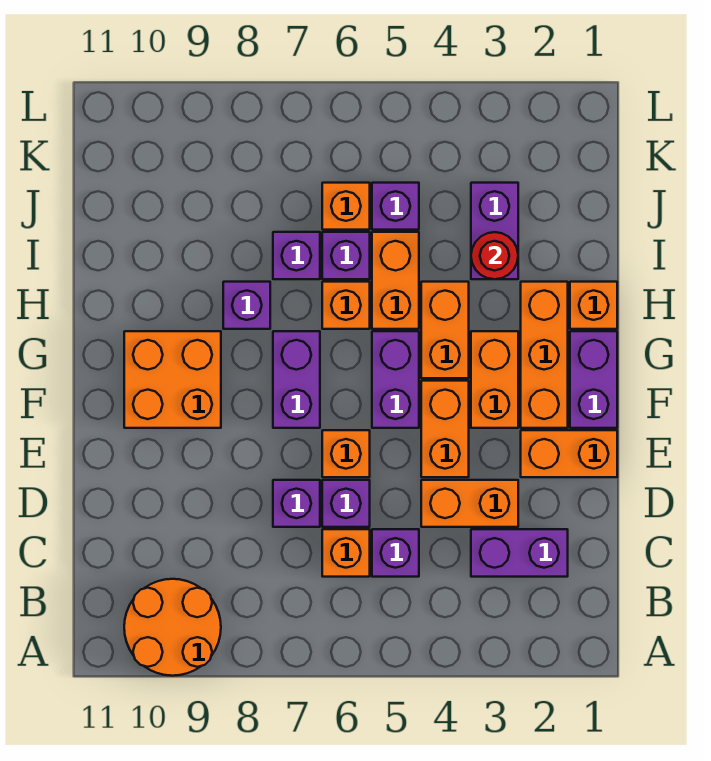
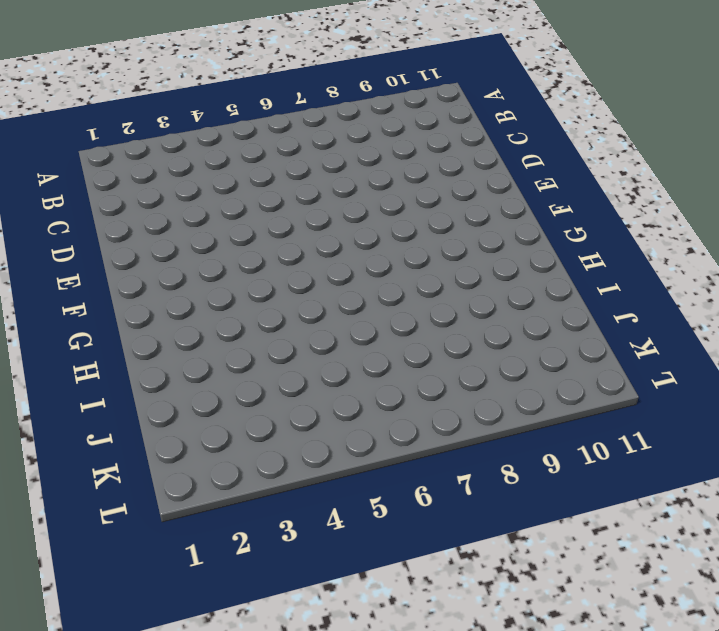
none -> orange 2x2 round brick [124,579,221,676]
none -> purple 1x2 brick [471,529,568,577]
none -> purple 1x1 brick [372,529,419,577]

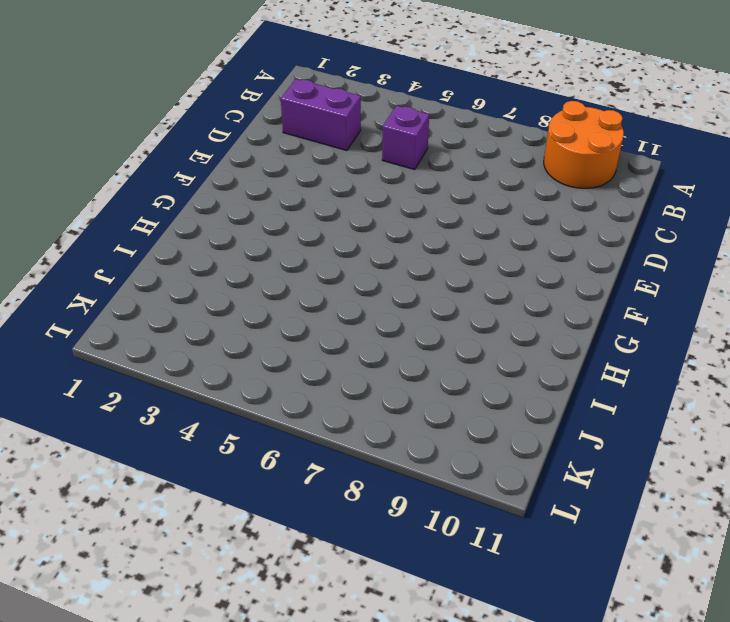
none -> orange 1x1 brick [322,529,370,577]
none -> orange 1x2 brick [421,480,518,527]
none -> purple 1x1 brick [322,480,370,527]

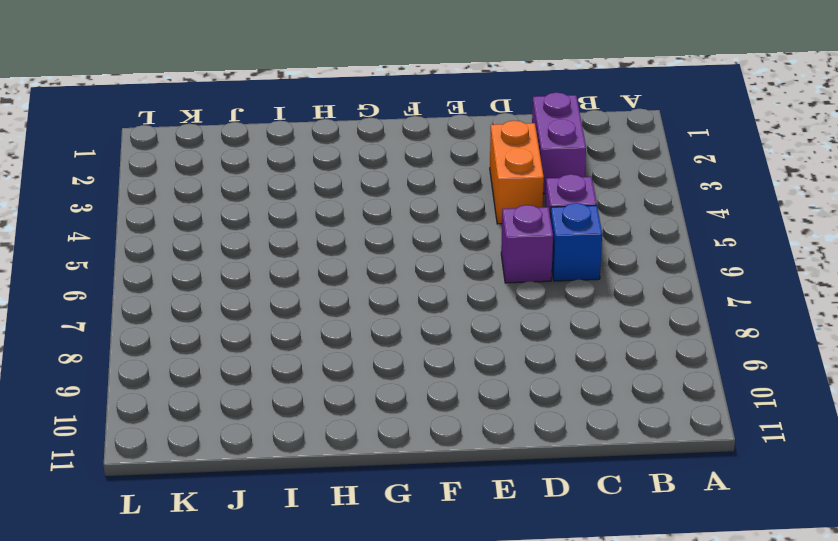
blue 1x1 brick [550,203,602,281] -> orange 1x1 brick [322,529,370,577]
none -> orange 2x2 round brick [124,579,221,676]
none -> purple 1x1 brick [273,480,320,527]
none -> orange 1x2 brick [521,430,617,477]

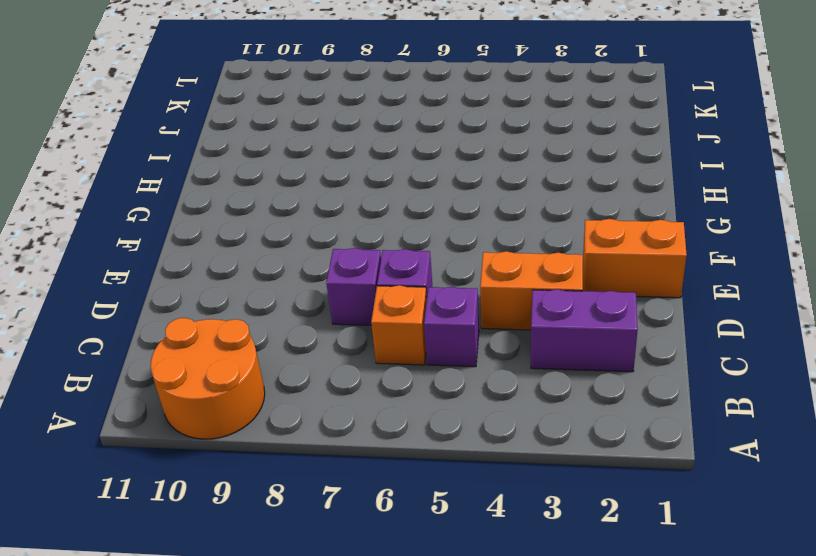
none -> orange 1x2 brick [421,381,469,477]
none -> orange 1x1 brick [322,430,370,477]
none -> purple 1x2 brick [570,331,617,428]

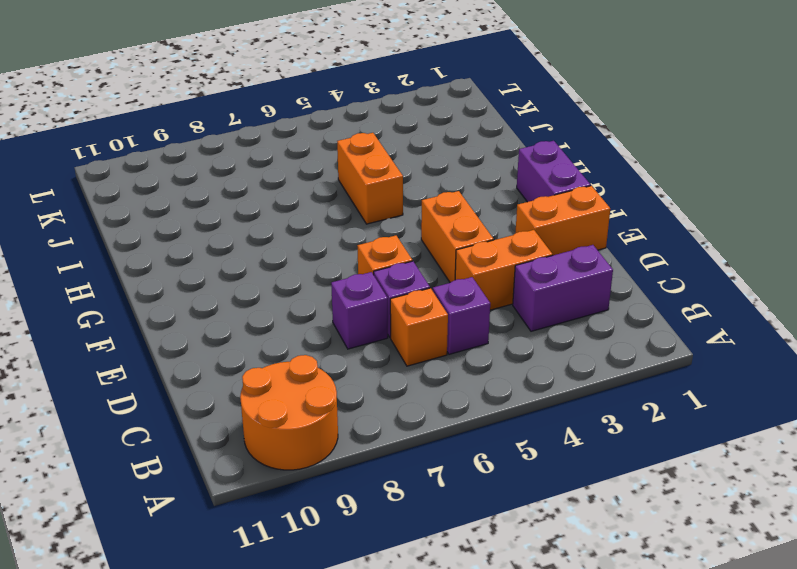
none -> orange 1x3 brick [521,282,568,428]
none -> orange 1x2 brick [471,331,518,428]
none -> purple 1x2 brick [372,331,419,428]

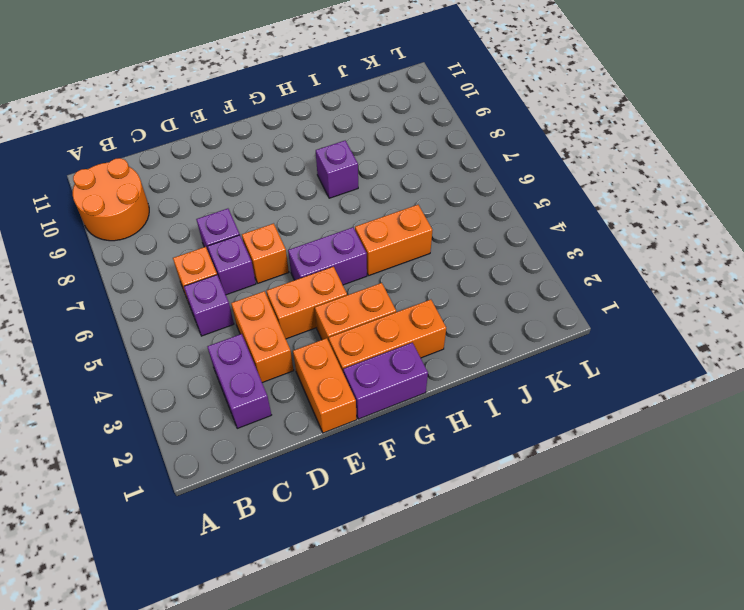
none -> purple 1x2 brick [273,331,320,428]
none -> orange 2x2 brick [124,331,221,428]
none -> orange 1x2 brick [421,282,469,378]

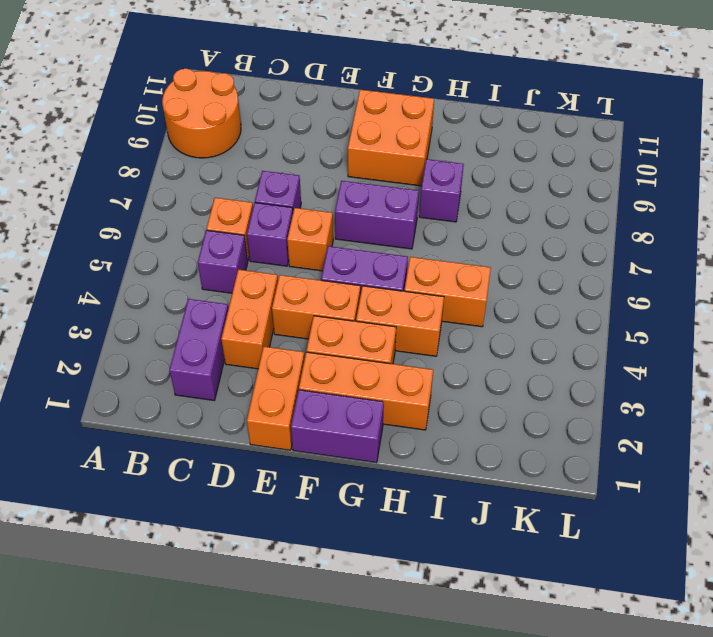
none -> orange 1x1 brick [570,282,617,329]
none -> orange 1x1 brick [322,282,370,329]
none -> purple 1x2 brick [471,183,518,279]

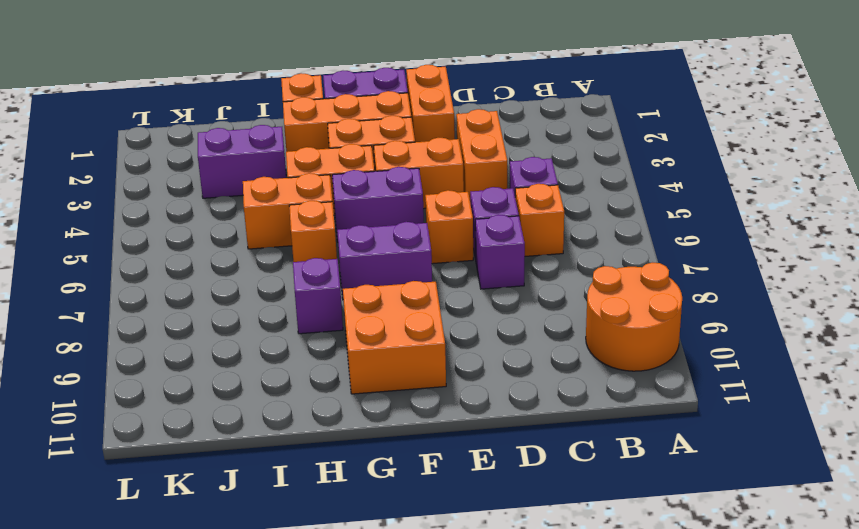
none -> purple 1x2 brick [471,529,568,577]
none -> purple 1x1 brick [322,232,370,279]
none -> purple 1x1 brick [273,232,320,279]

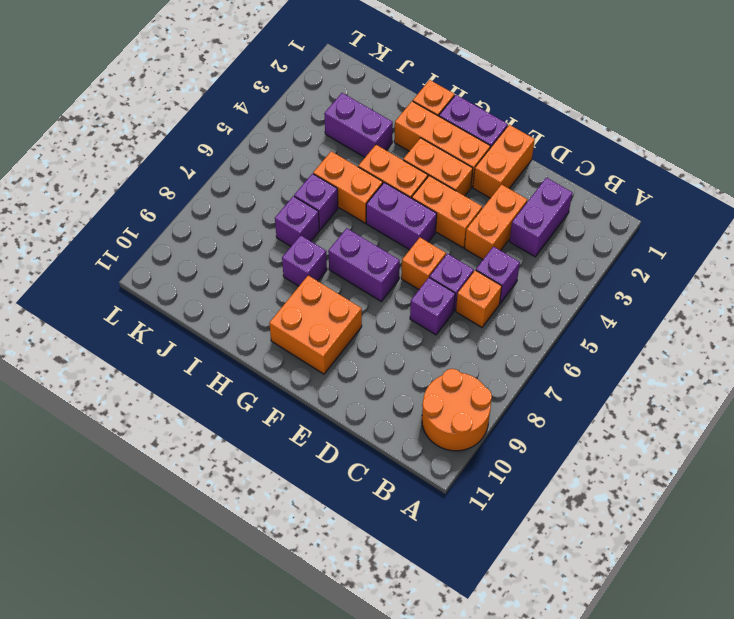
none -> orange 1x1 brick [322,282,370,329]
none -> purple 1x1 brick [372,183,419,230]
none -> orange 1x1 brick [322,183,370,230]

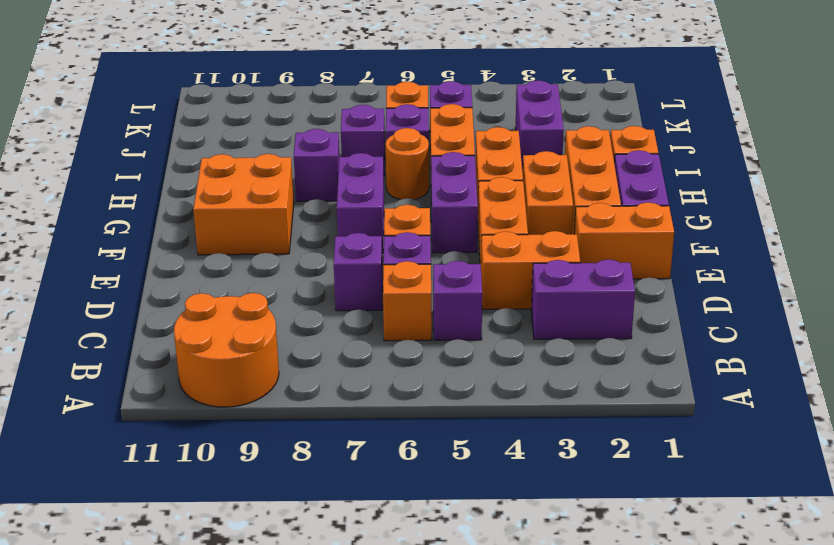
orange 1x1 round brick [386,128,429,200] -> orange 1x1 brick [322,282,370,329]
none -> red 1x1 round brick [471,232,518,279]

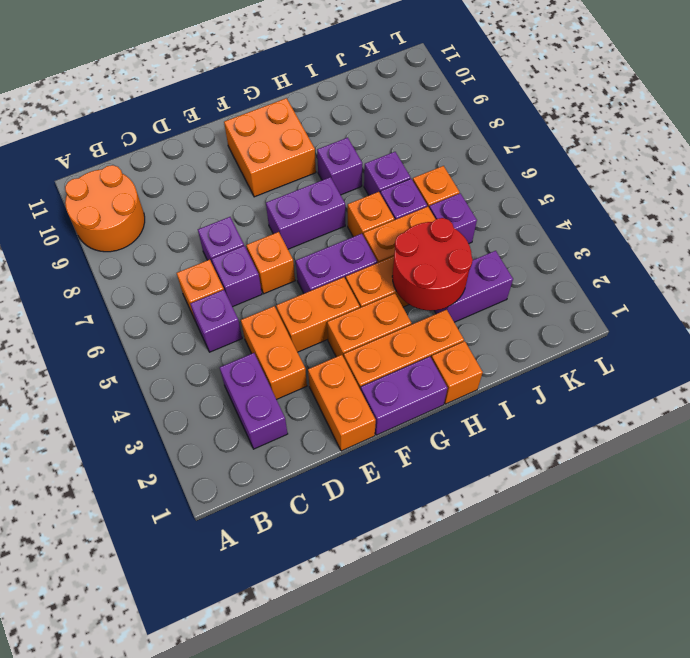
red 2x2 round brick [392,218,473,311] -> red 1x1 round brick [471,232,518,279]

